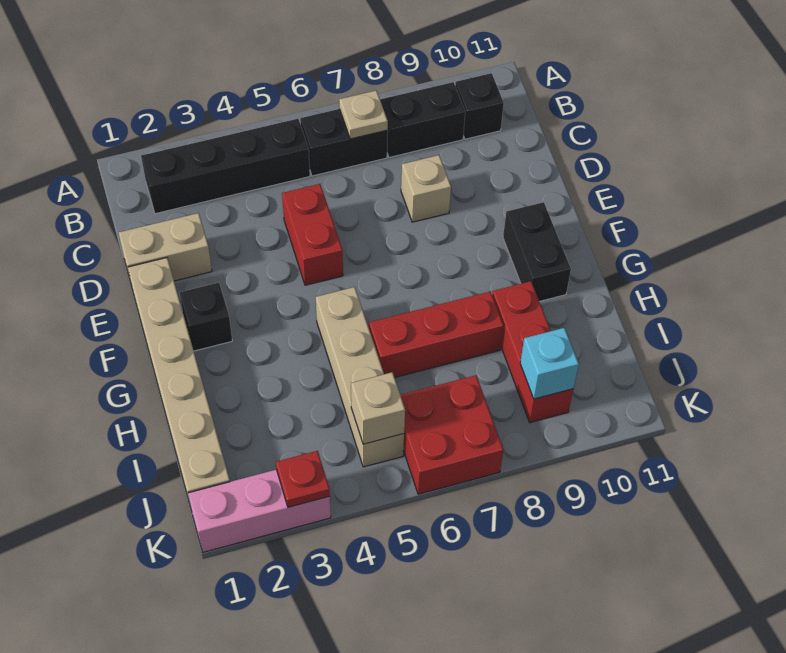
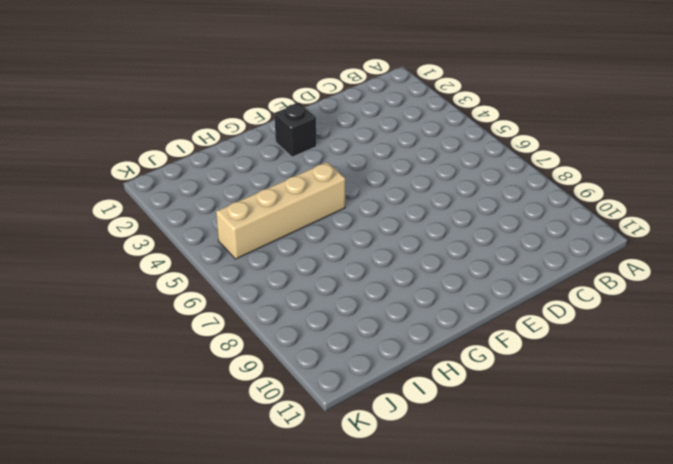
none -> black 1x4 brick [141,119,310,214]
none -> black 1x2 brick [300,109,388,176]
none -> black 1x2 brick [380,82,465,158]

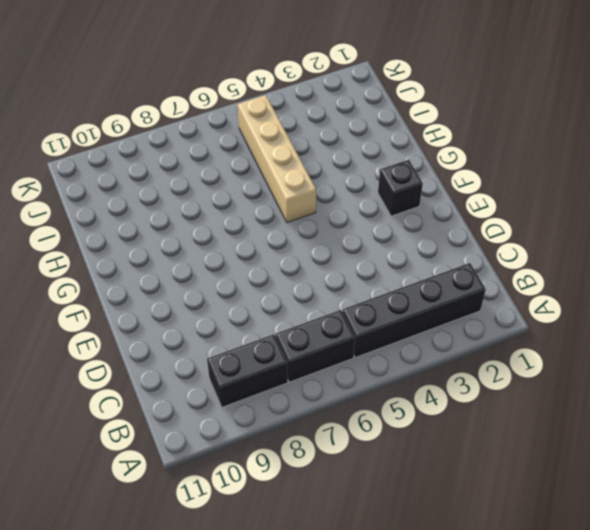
none -> black 1x1 brick [455,73,504,139]
none -> tan 1x2 brick [119,213,212,286]
none -> red 1x2 brick [282,184,343,285]

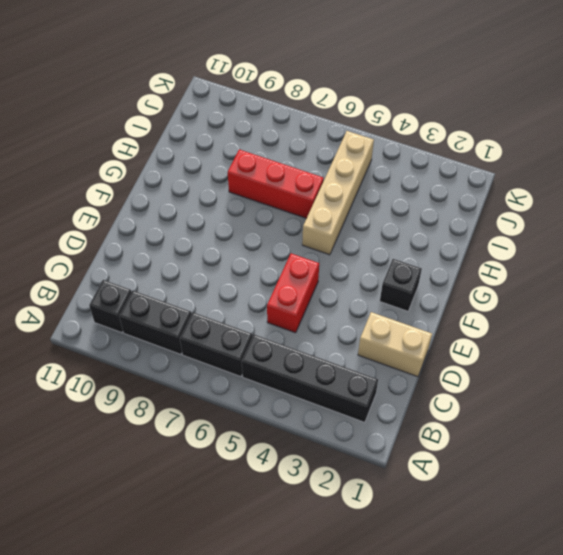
none -> tan 1x1 brick [401,155,451,222]
none -> tan 1x6 brick [128,258,230,507]
none -> black 1x2 brick [503,202,571,301]

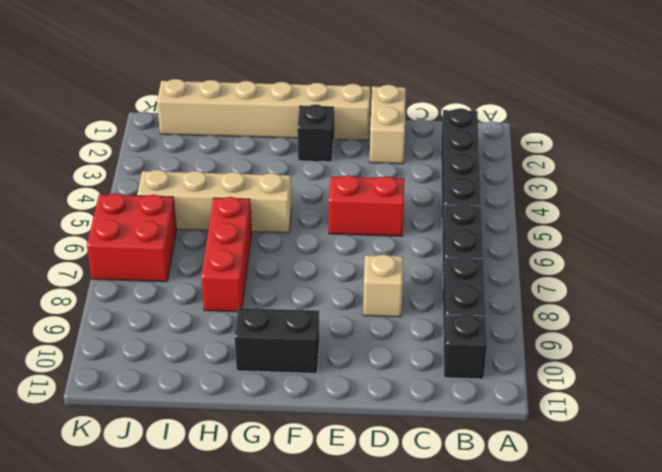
none -> red 1x3 brick [492,281,573,423]
none -> pink 1x3 brick [188,470,331,552]
none -> tan 1x1 plate [339,91,388,139]

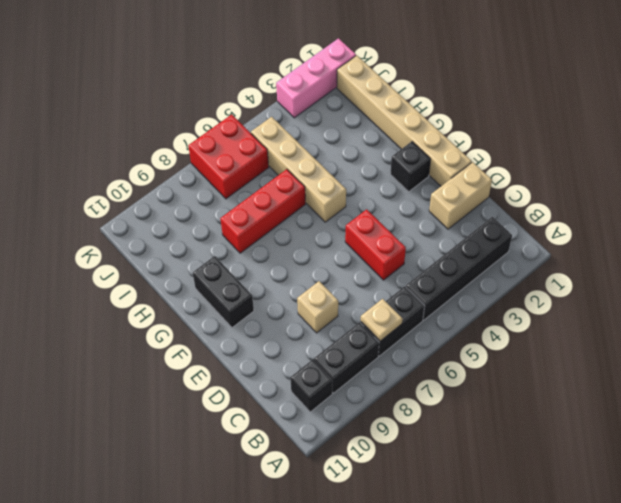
none -> red 1x3 brick [492,281,573,423]
none -> tan 1x1 brick [351,372,405,444]
none -> cyan 1x1 brick [520,328,579,399]

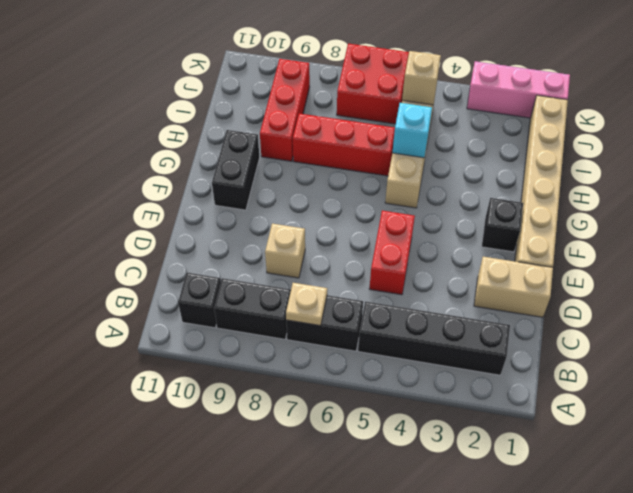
cyan 1x1 brick [392,103,432,158] -> cyan 1x1 brick moved to [520,328,579,399]
none -> red 1x1 plate [276,451,330,507]

